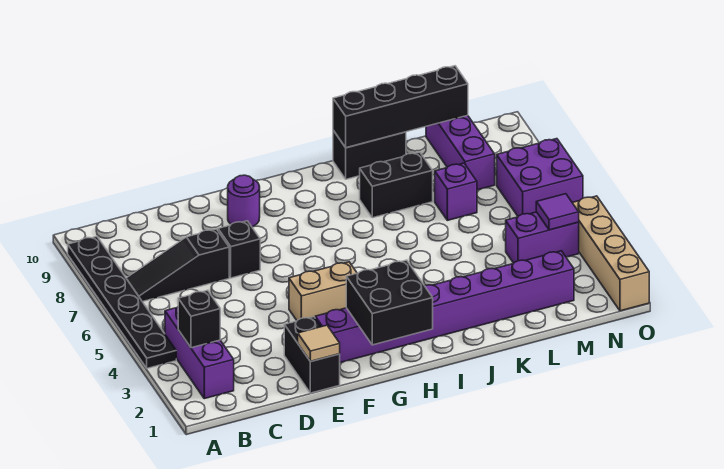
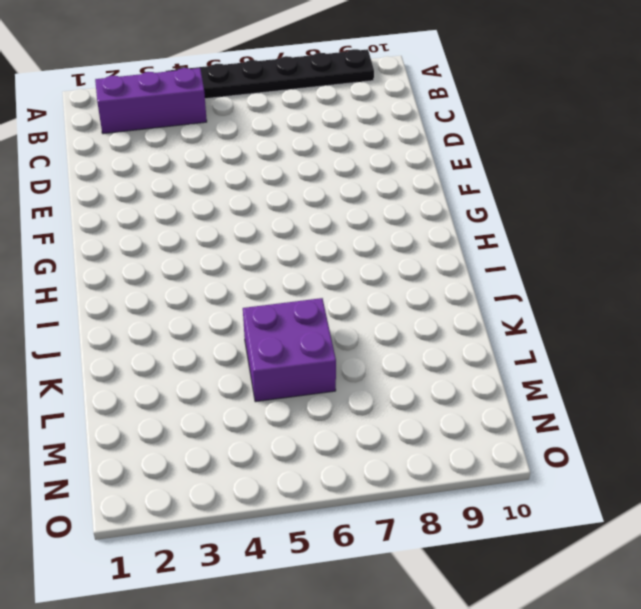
purple 2x2 brick [243,298,336,402] -> purple 2x2 brick moved to [497,139,583,216]
none -> black 1x3 slope [126,229,229,302]
none -> black 1x2 brick [284,317,340,393]
none -> black 1x1 brick [218,221,260,278]

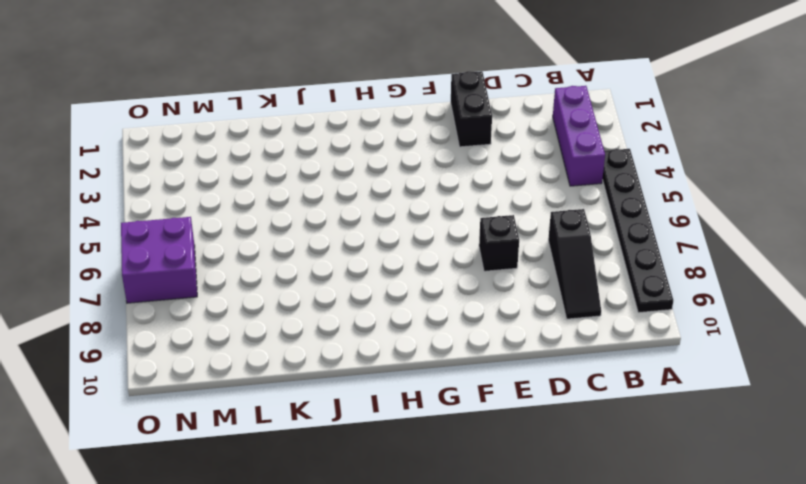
black 1x3 slope [548,209,601,319] -> black 1x3 slope turned to [126,229,229,302]
none -> purple 1x8 brick [315,251,574,363]
none -> tan 1x2 brick [289,262,357,320]
none -> purple 1x1 round brick [228,175,260,227]

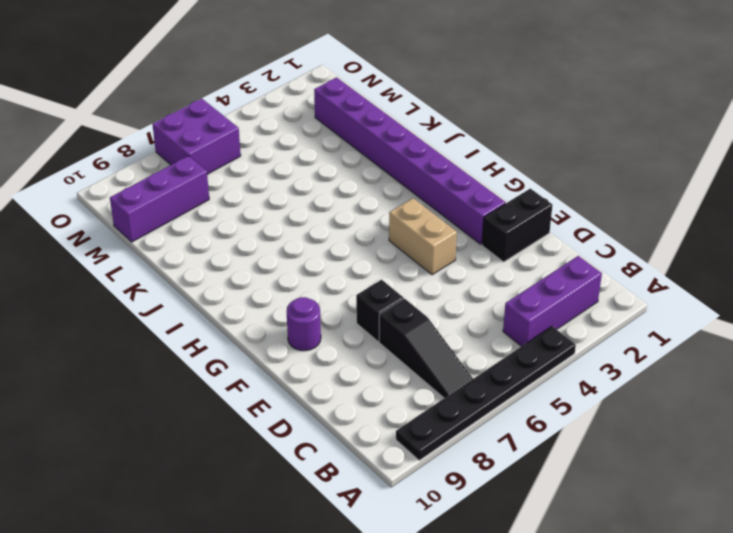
none -> black 1x2 brick [360,152,433,218]
none -> black 1x2 brick [333,130,406,179]
none -> purple 1x1 brick [435,163,477,220]

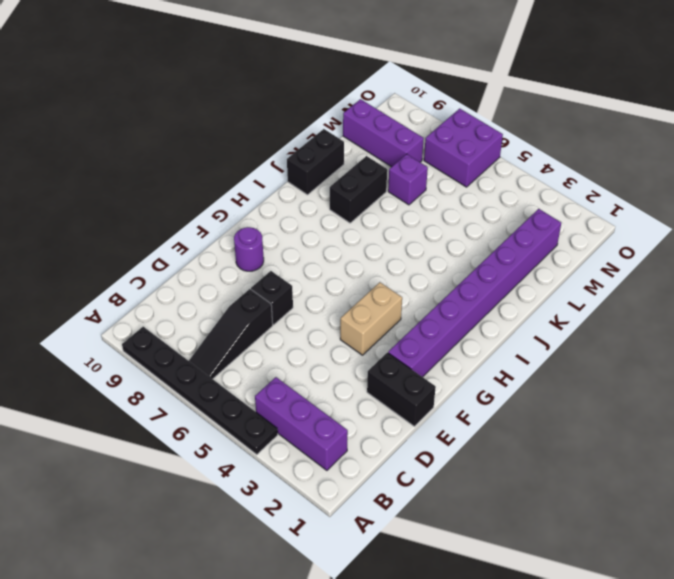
none -> purple 1x2 brick [506,212,579,263]
none -> tan 1x4 brick [572,196,649,311]
none -> black 1x1 brick [178,290,220,348]

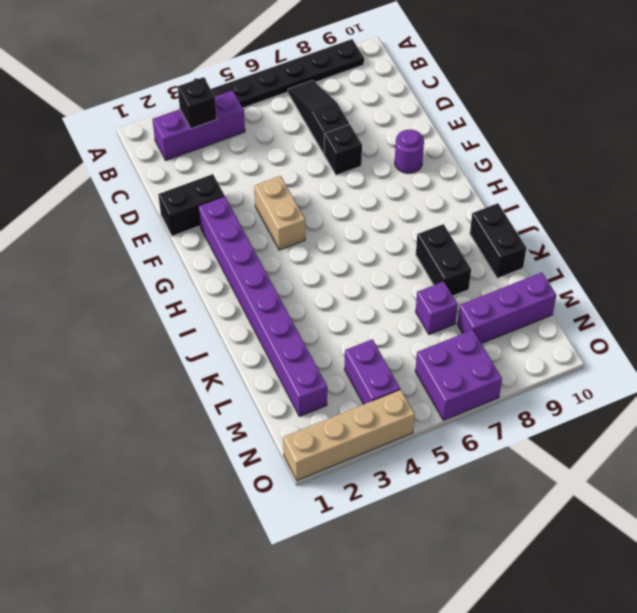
none -> tan 1x1 tile [298,325,340,361]
none -> black 2x2 brick [346,260,433,345]
none -> black 1x4 brick [333,66,468,148]

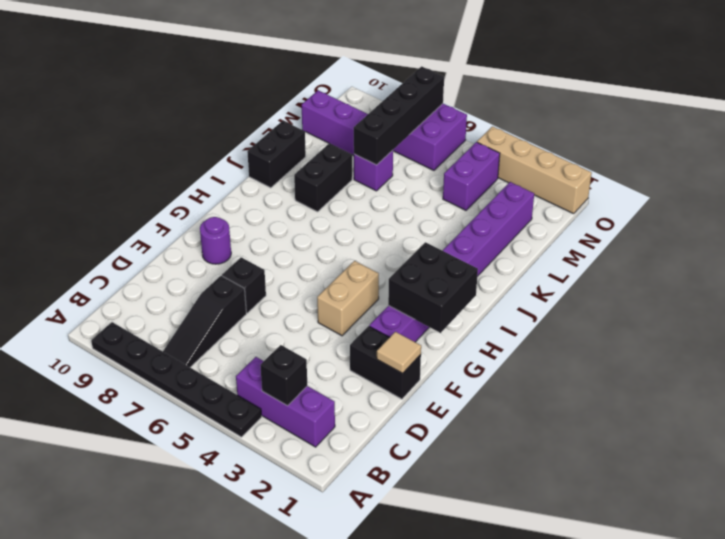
black 1x4 brick [354,66,444,165] -> black 1x4 brick moved to [333,66,468,148]
none -> purple 1x1 tile [536,194,579,230]

